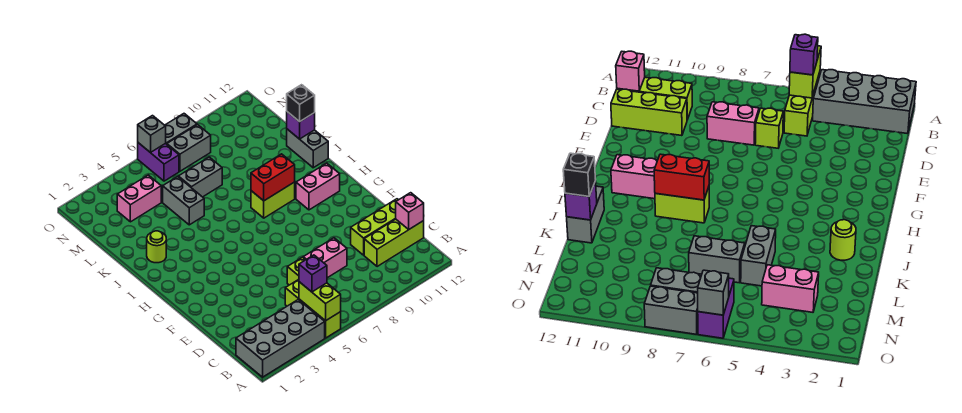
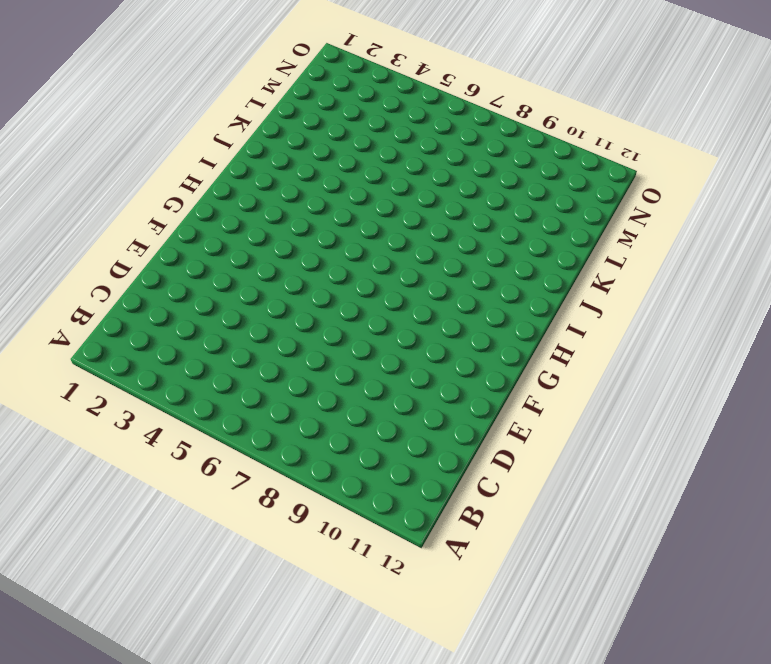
none -> grey 2x4 brick [236,300,325,377]
none -> lime 1x3 brick [285,279,341,338]
none -> lime 1x3 brick [364,219,424,267]

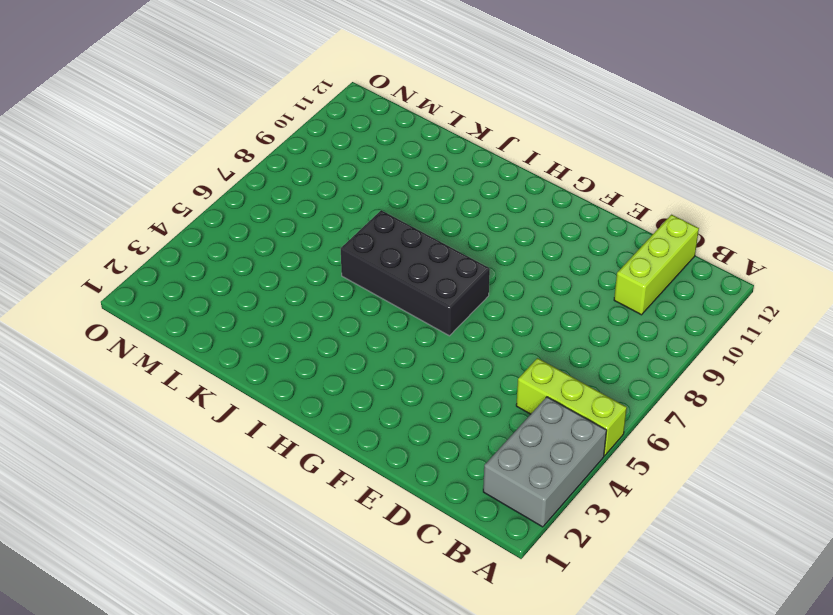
grey 2x3 brick [483,397,607,527] -> grey 2x4 brick [236,300,325,377]
black 2x4 brick [341,210,490,336] -> none
none -> lime 1x1 brick [287,257,305,285]
none -> pink 1x2 brick [303,238,347,278]
none -> lime 1x3 brick [351,199,398,255]

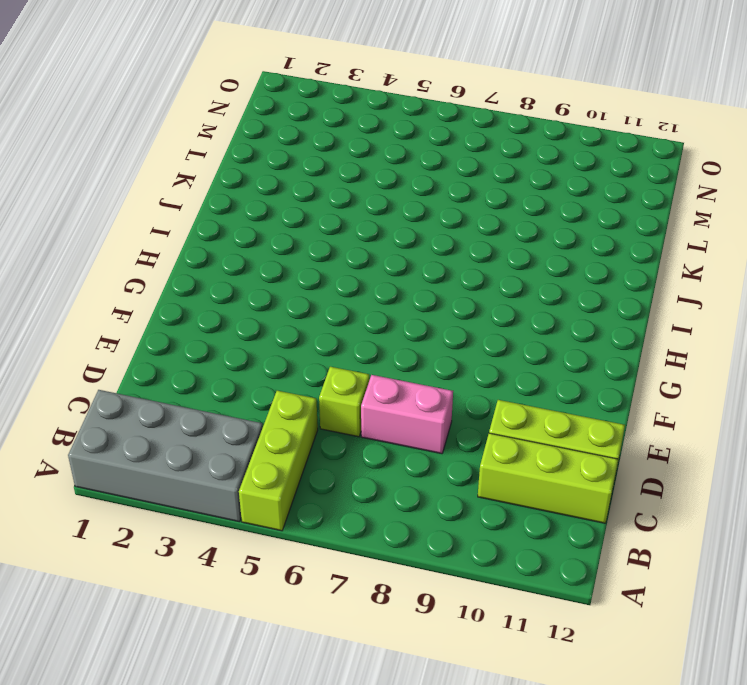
none -> pink 1x2 brick [296,163,340,210]
none -> lime 1x2 brick [251,182,295,218]
none -> lime 1x1 round brick [147,231,166,263]

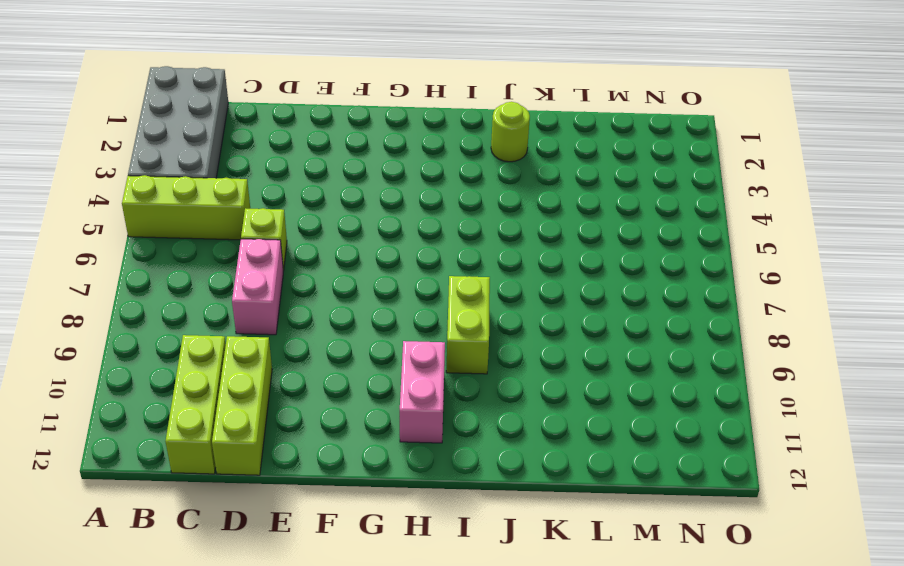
none -> grey 1x2 brick [287,129,328,168]
none -> grey 1x2 brick [163,177,204,225]
none -> grey 1x2 brick [178,157,222,197]

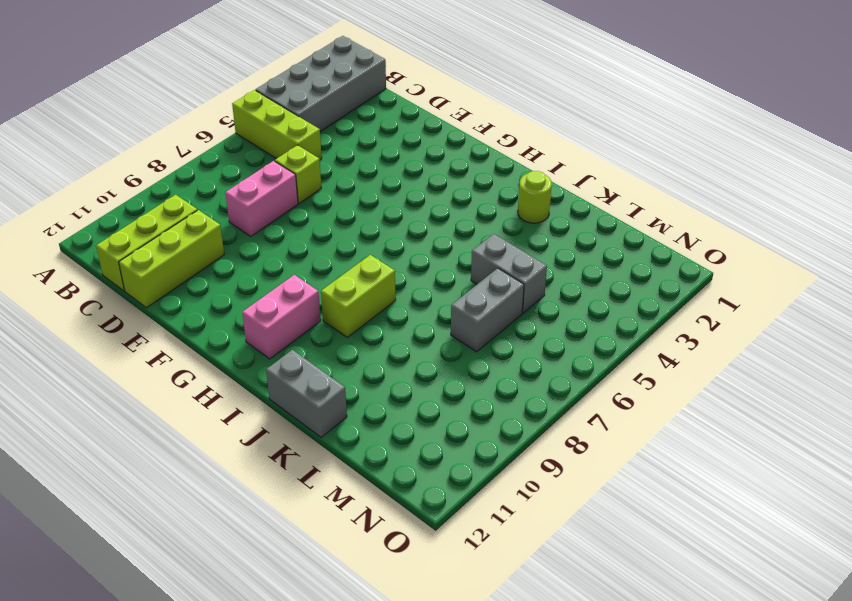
none -> pink 1x2 brick [117,175,161,222]
none -> purple 1x2 brick [138,143,179,181]
none -> grey 1x2 brick [167,125,211,171]

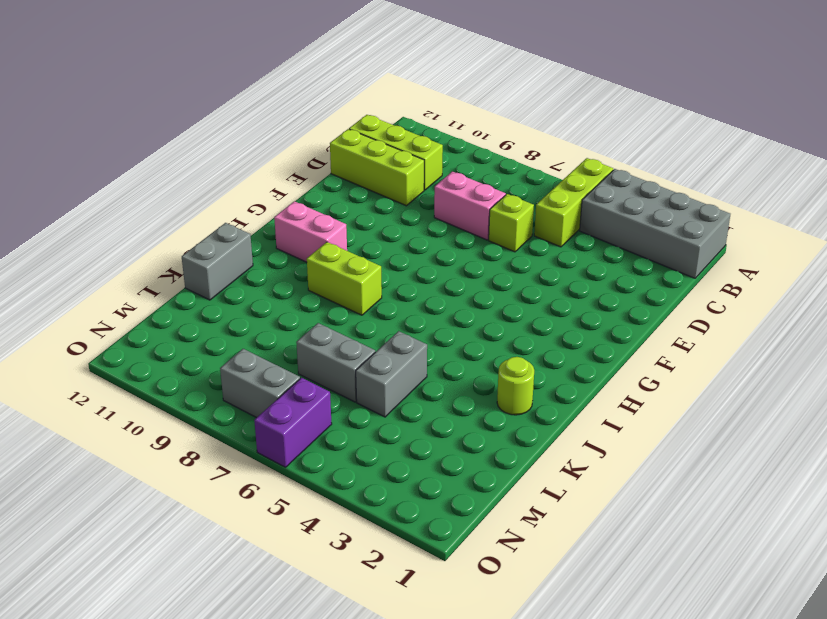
none -> pink 1x2 brick [117,175,161,222]
none -> grey 1x2 brick [165,114,197,144]
none -> lime 1x2 brick [299,282,341,321]

